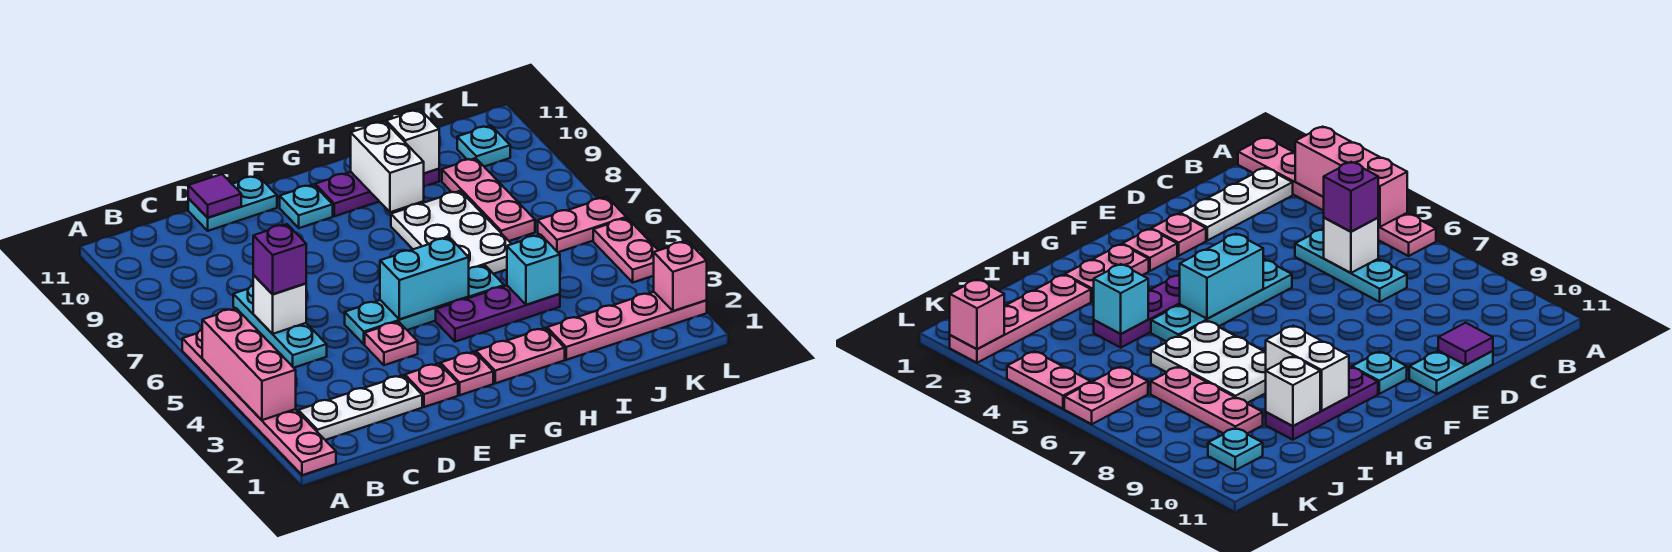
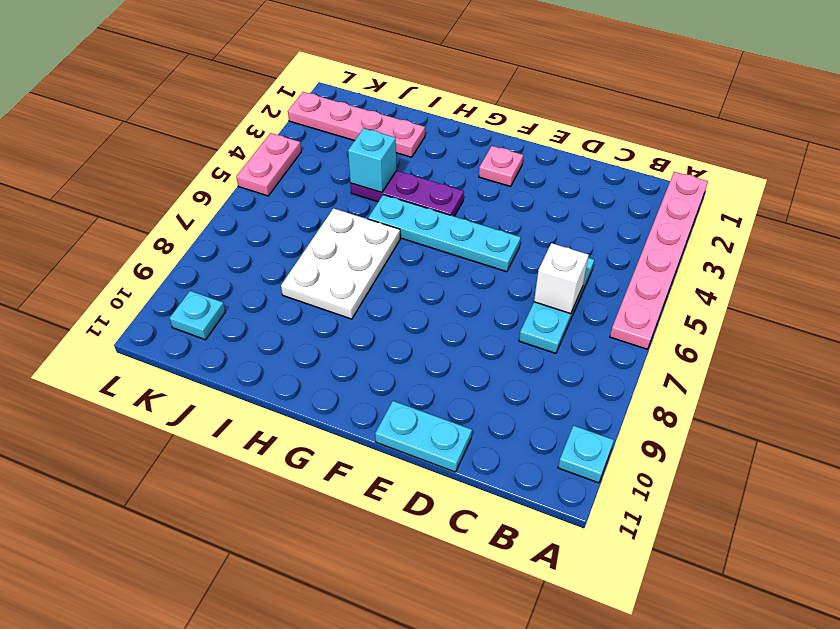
cyan 1x1 plate [558,425,614,483] -> cyan 1x1 plate moved to [280,184,333,228]
none -> white 1x3 plate [298,375,422,440]
none -> pink 1x1 plate [405,363,458,407]
none -> pink 1x1 plate [365,322,418,365]

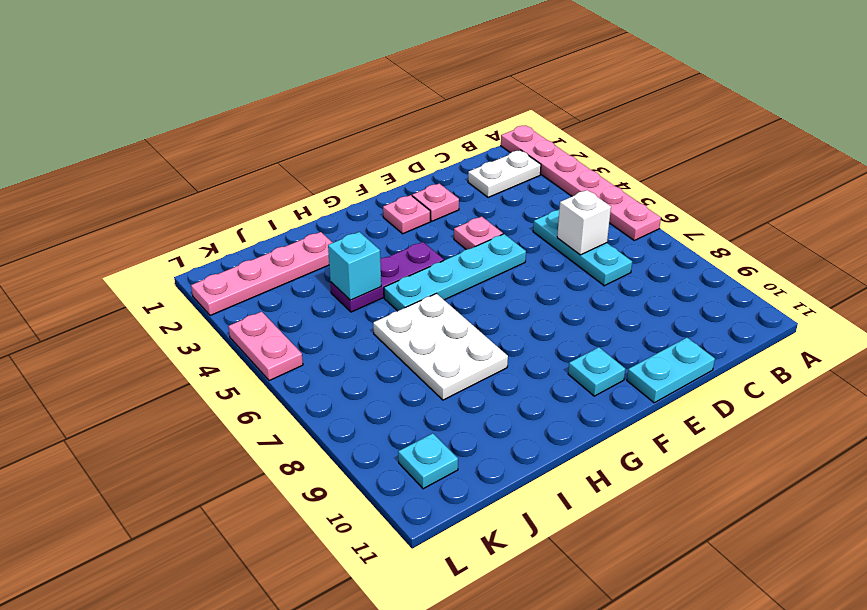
white 1x2 plate [468,150,541,197] -> white 1x3 plate [298,375,422,440]
none -> pink 1x2 plate [476,328,565,383]
none -> purple 1x3 plate [315,169,439,216]
none -> pink 1x3 plate [442,158,535,241]

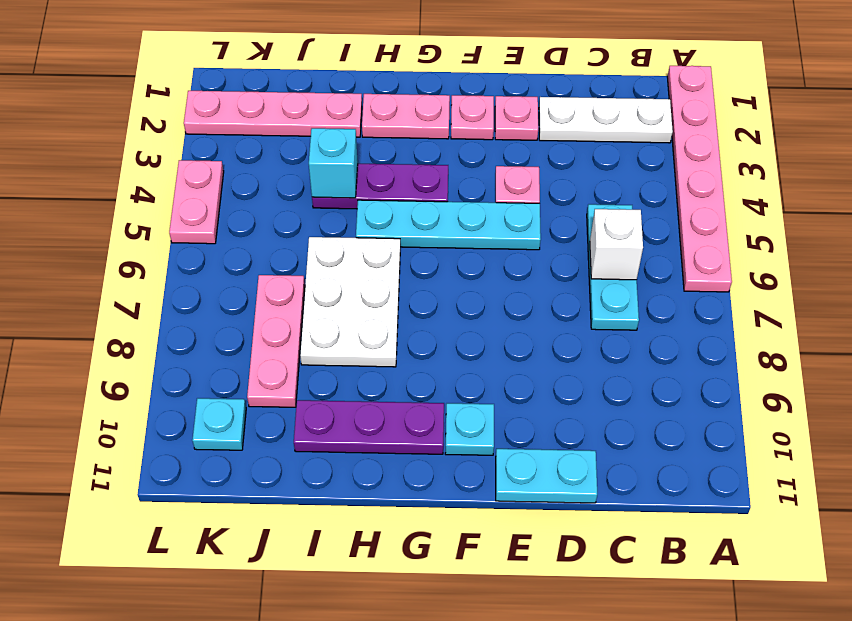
none -> pink 1x2 plate [538,197,626,252]
none -> pink 1x3 brick [202,308,296,420]
none -> purple 1x1 tile [188,174,241,218]

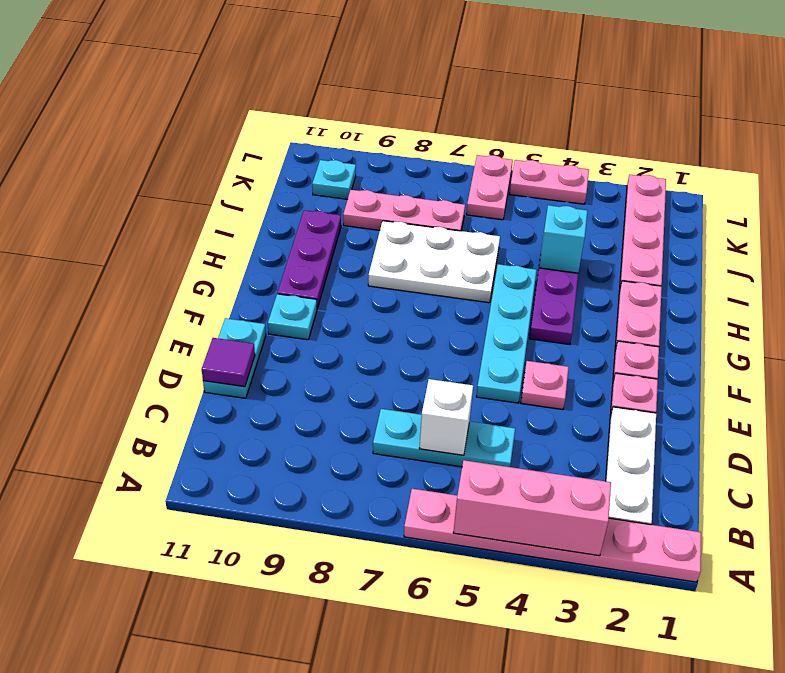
none -> cyan 1x2 brick [380,237,469,319]
none -> white 1x2 brick [351,121,424,212]
none -> white 1x1 brick [386,109,439,173]

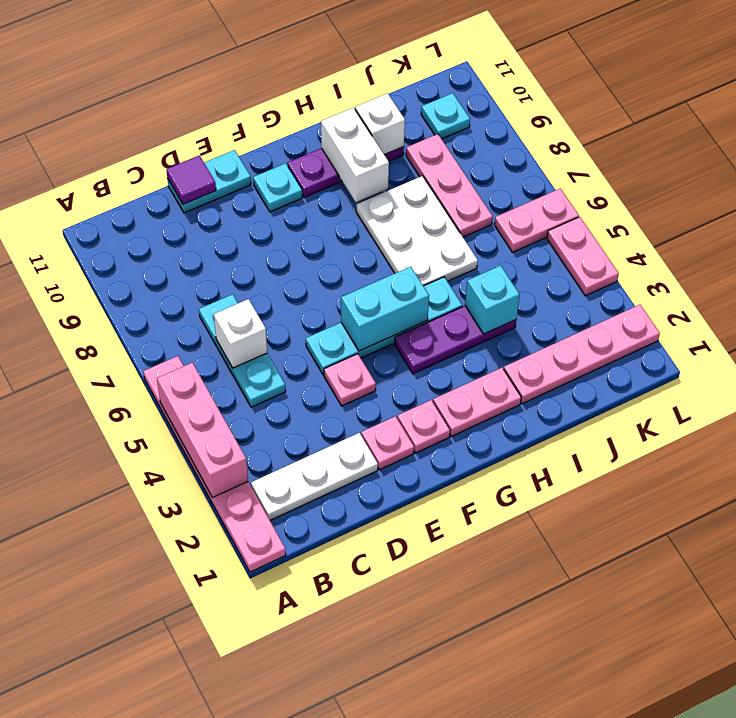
none -> pink 1x1 brick [654,241,707,311]
none -> purple 1x1 brick [253,224,306,294]

